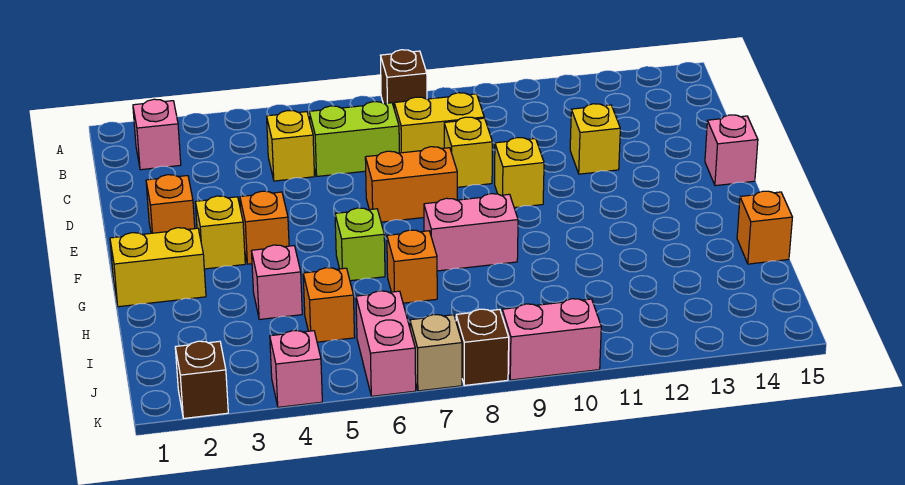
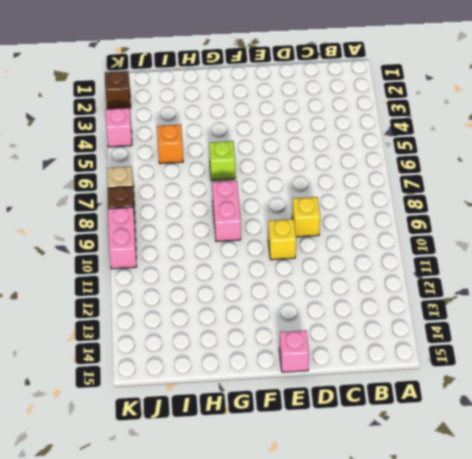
none -> brown 1x1 brick [381,50,427,107]
none -> pink 1x1 brick [133,99,181,170]
none -> yellow 1x1 brick [267,111,314,181]

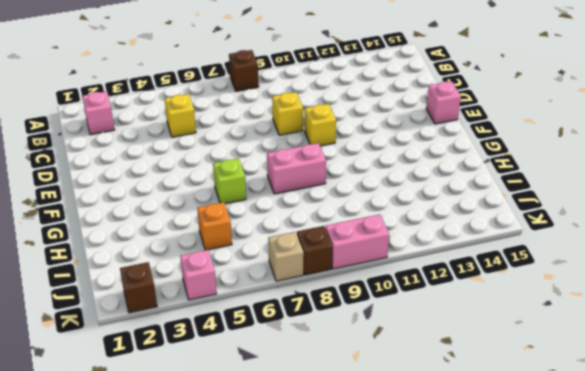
none -> lime 1x2 brick [309,102,399,176]
none -> yellow 1x2 brick [394,93,484,153]
none -> yellow 1x1 brick [570,104,620,174]

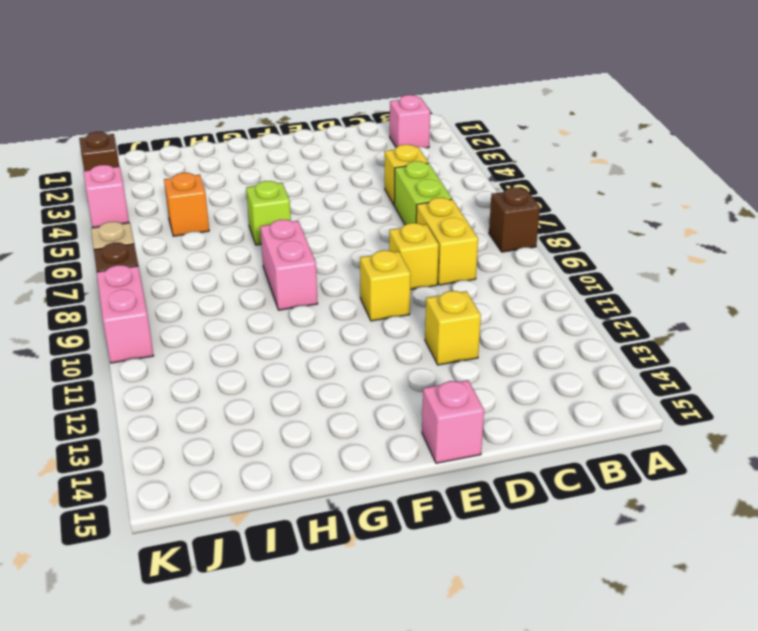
none -> orange 1x1 brick [146,175,195,233]
none -> orange 1x2 brick [365,147,457,222]
none -> yellow 1x1 brick [195,196,245,269]

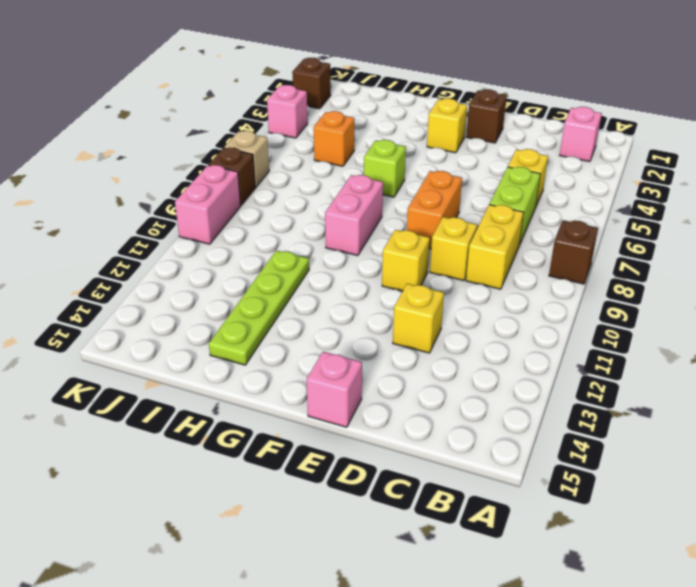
brown 1x1 brick [466,89,507,143] -> orange 1x1 brick [146,175,195,233]
lime 1x4 plate [209,250,309,365] -> none
none -> orange 1x1 brick [240,191,289,264]
none -> yellow 1x2 brick [110,228,206,307]
none -> pink 1x1 brick [252,245,302,320]

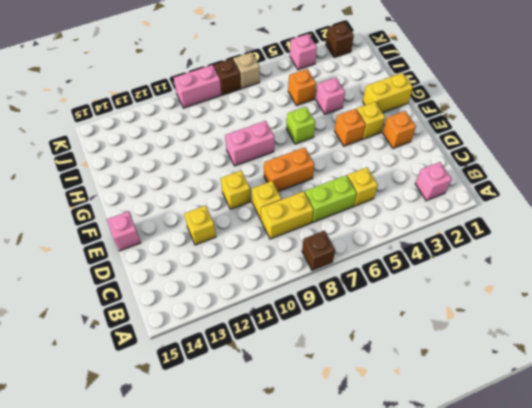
none -> orange 1x1 brick [387,230,437,303]
none -> orange 1x1 brick [737,191,792,264]
none -> pink 1x2 brick [356,291,416,396]

